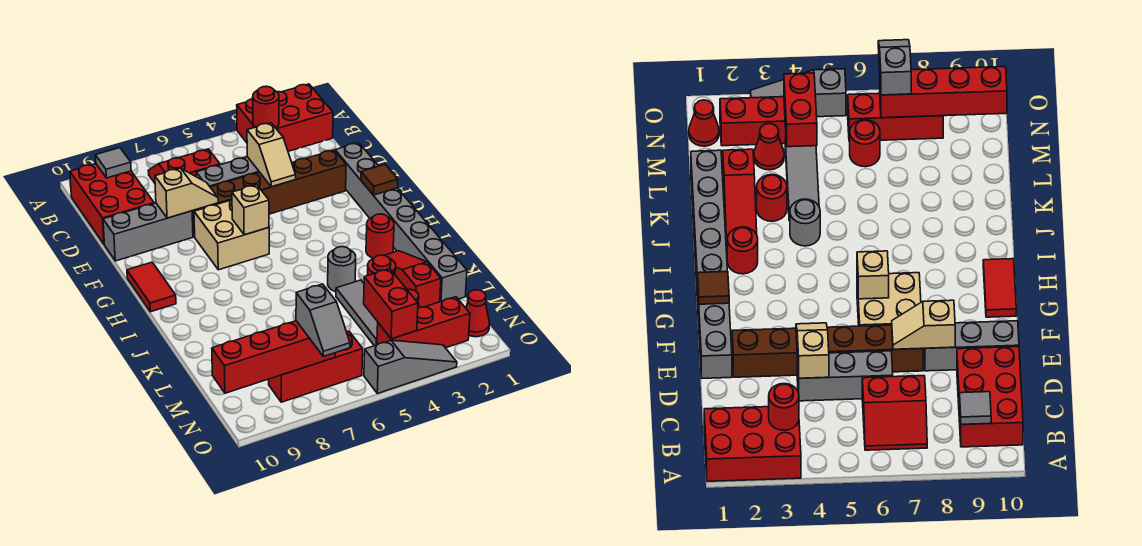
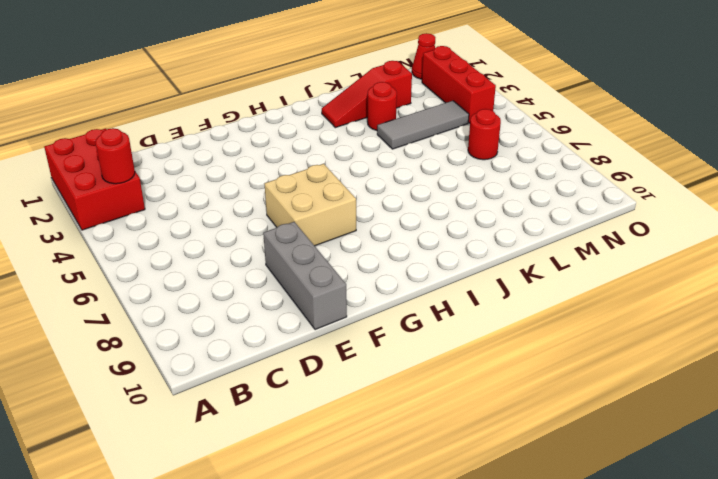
none -> red 2x2 slope [148,149,220,183]
none -> red 2x3 brick [70,164,154,244]
none -> grey 1x3 brick [196,157,259,187]

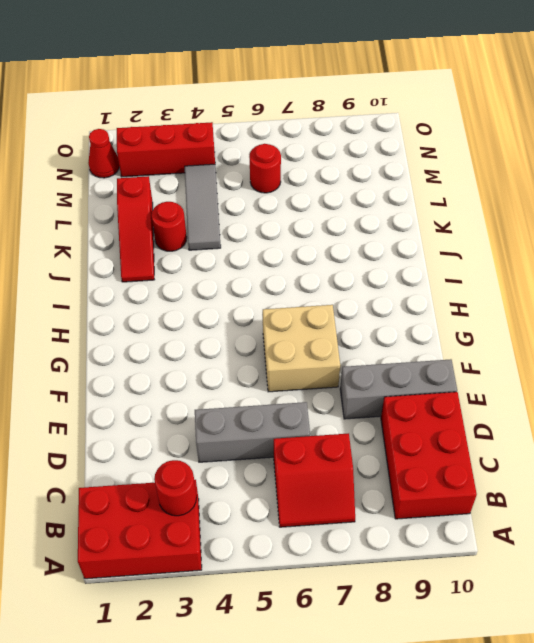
none -> grey 1x8 brick [335,143,467,302]
none -> brown 1x6 brick [192,150,346,237]
none -> red 1x2 tile [127,262,176,312]

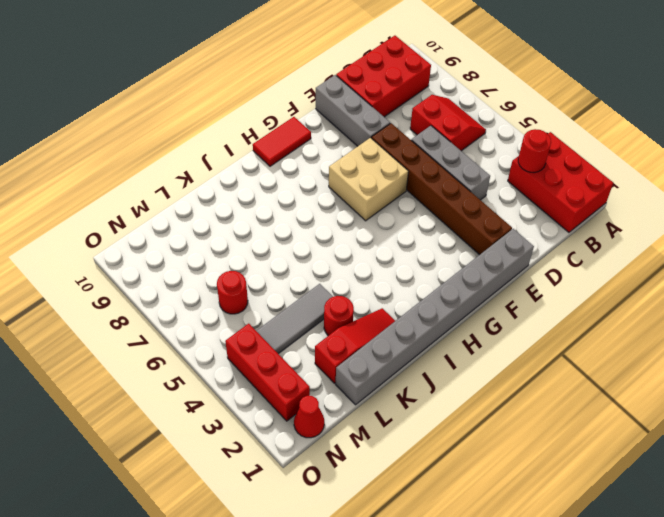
none -> red 1x1 round brick [366,214,394,258]
none -> grey 1x1 round brick [328,247,356,292]
none -> red 1x1 cone [754,124,784,170]

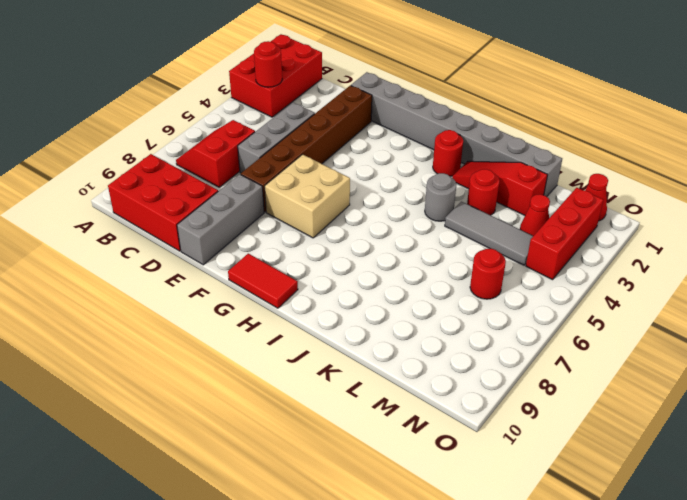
none -> red 1x3 brick [269,332,363,402]
none -> grey 1x3 slope [364,340,457,394]
none -> grey 1x1 tile [95,148,131,178]

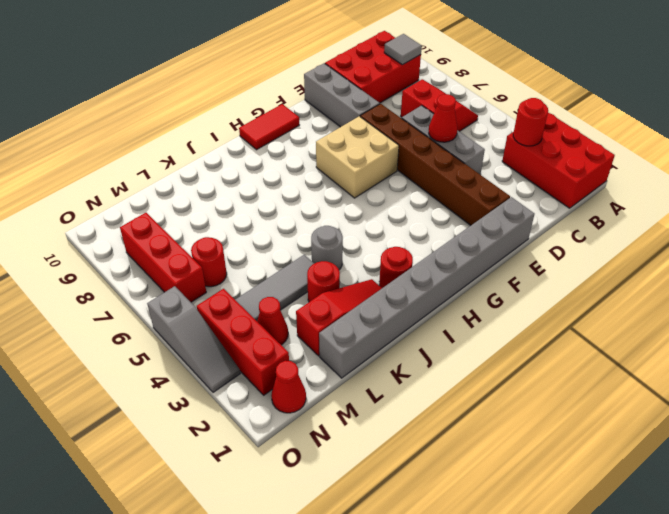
red 1x1 cone [429,94,457,142] -> none
none -> tan 1x2 slope [247,123,296,187]
none -> tan 1x2 slope [155,168,218,218]
none -> brown 1x1 tile [361,164,398,195]

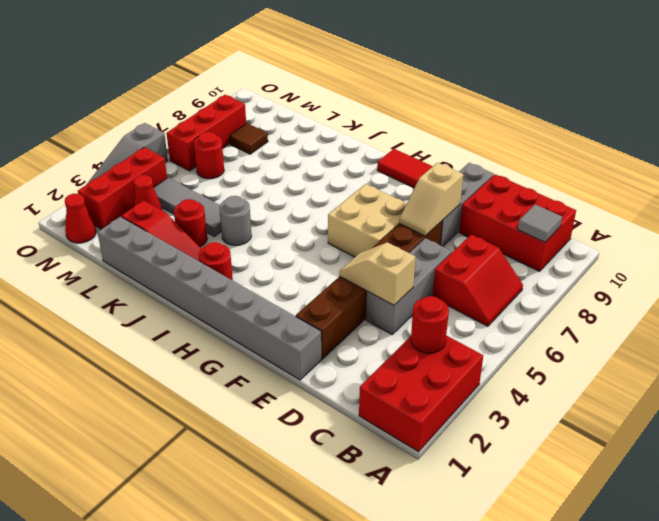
brown 1x1 tile [229,123,268,154] -> brown 1x1 tile moved to [361,164,398,195]
none -> tan 1x1 brick [232,185,269,235]
none -> red 1x2 brick [364,269,418,339]
none -> red 1x4 brick [212,321,335,393]

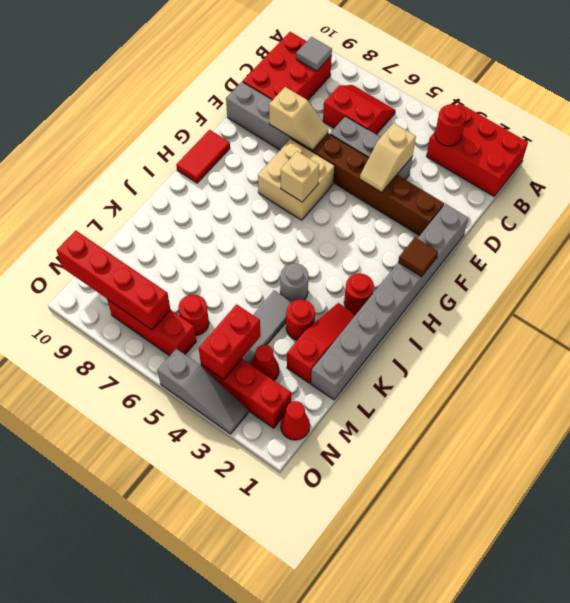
none -> grey 1x2 slope [296,284,350,356]

